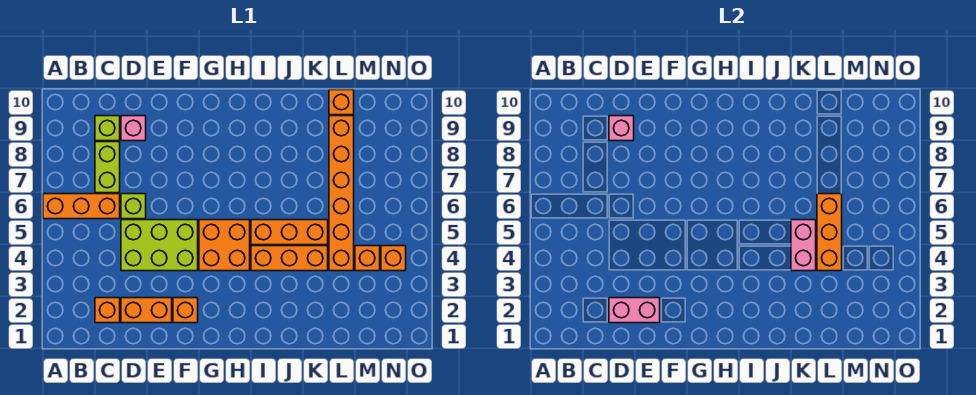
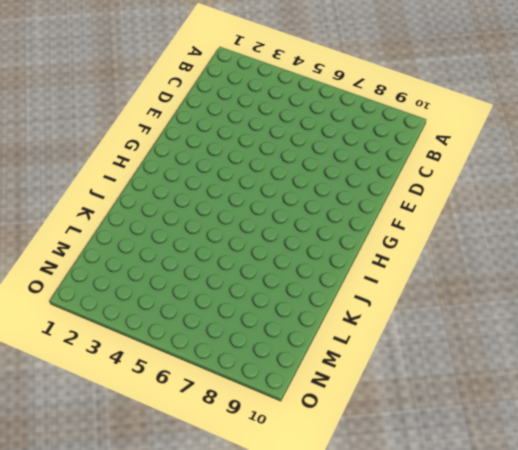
none -> orange 1x3 brick [43,194,120,219]
none -> orange 1x1 brick [95,298,120,323]
none -> lime 1x2 brick [95,142,120,193]

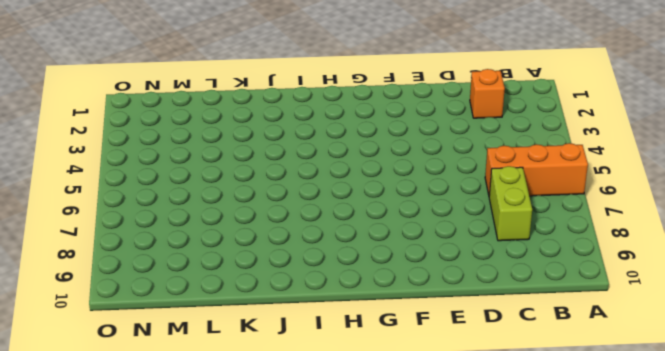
none -> lime 1x1 brick [95,116,120,141]
none -> orange 1x2 brick [121,298,172,323]
none -> lime 2x3 brick [121,220,198,271]

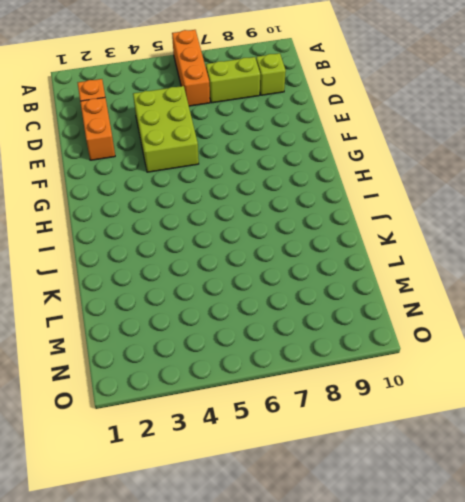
none -> lime 1x1 brick [121,194,146,219]
none -> pink 1x1 brick [121,116,146,141]
none -> orange 1x1 brick [173,298,198,323]

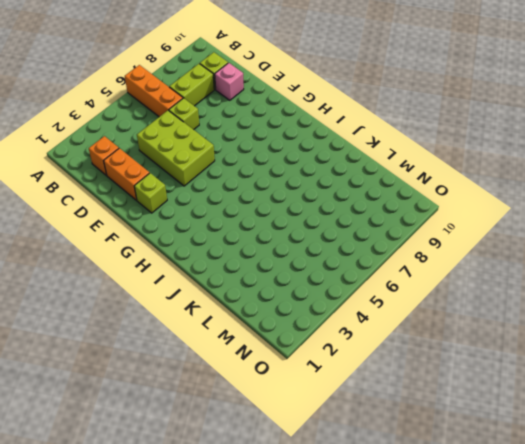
lime 1x1 brick [134,173,167,213] -> orange 1x1 brick [173,298,198,323]
none -> orange 2x2 brick [199,220,250,271]
none -> orange 1x3 brick [251,246,328,271]
none -> orange 1x3 brick [251,220,328,245]

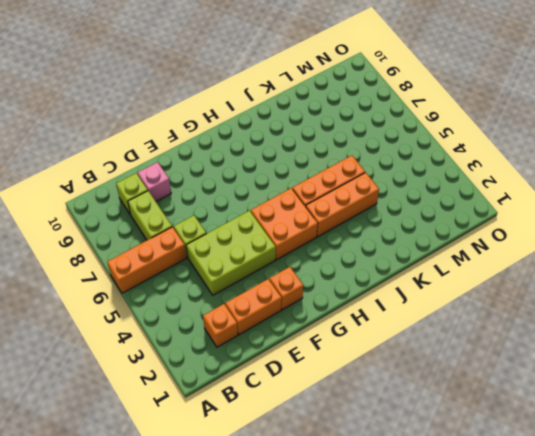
none -> orange 1x6 brick [329,116,354,271]
none -> orange 1x1 brick [329,90,354,115]
none -> orange 1x1 brick [355,246,380,271]

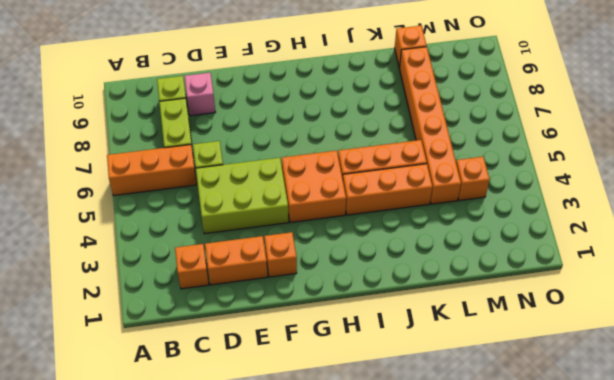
none -> orange 1x1 brick [381,246,406,271]
none -> pink 1x2 brick [609,298,660,323]
none -> pink 1x1 brick [609,116,634,141]

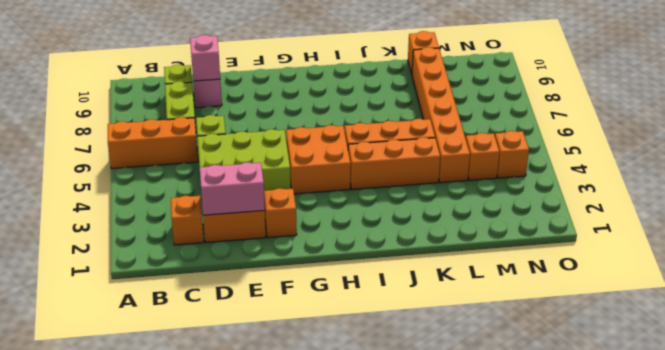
none -> pink 1x2 brick [791,220,816,271]
none -> orange 1x3 brick [817,194,842,271]

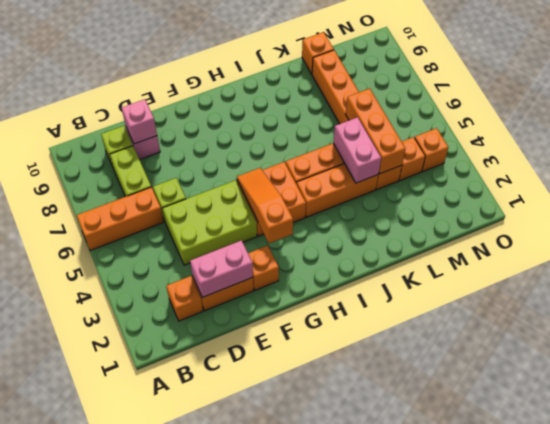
orange 1x3 slope [237,168,293,243] -> none

